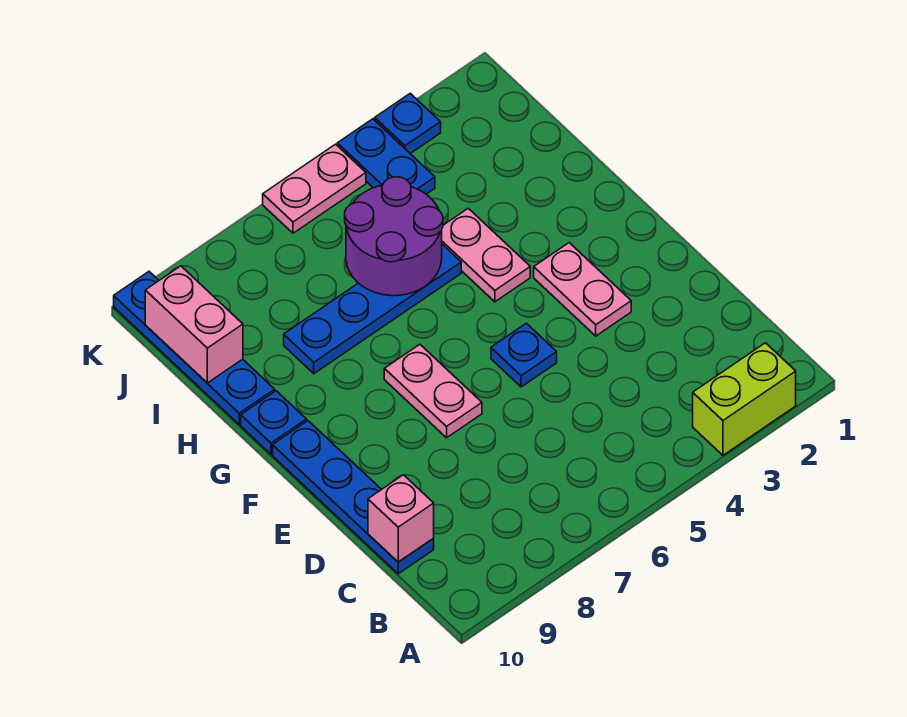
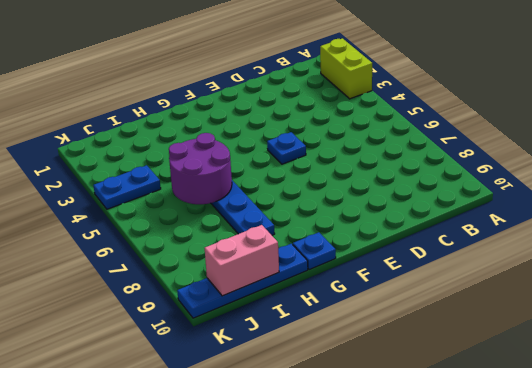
none -> blue 1x4 plate [273,421,434,574]
none -> pink 1x2 plate [534,243,631,336]
none -> pink 1x2 plate [384,344,482,438]

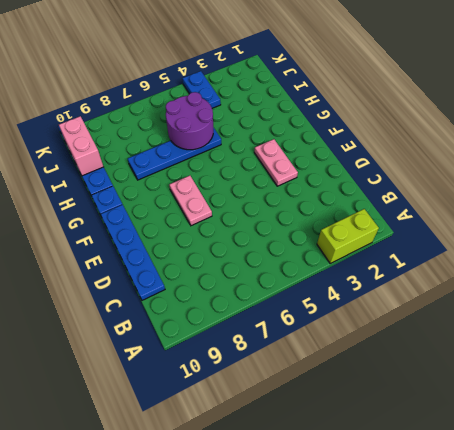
none -> blue 1x1 plate [491,323,557,387]
none -> pink 1x2 plate [442,208,530,302]
none -> blue 1x1 plate [375,93,441,154]

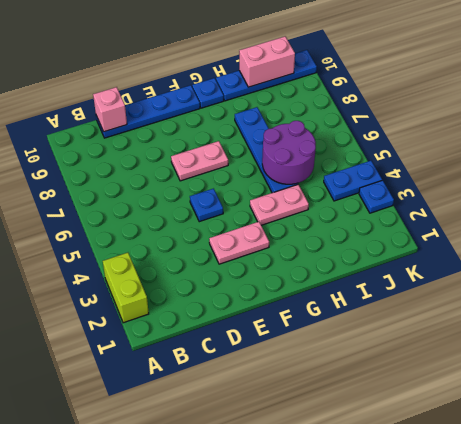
none -> pink 1x2 plate [263,144,366,233]

